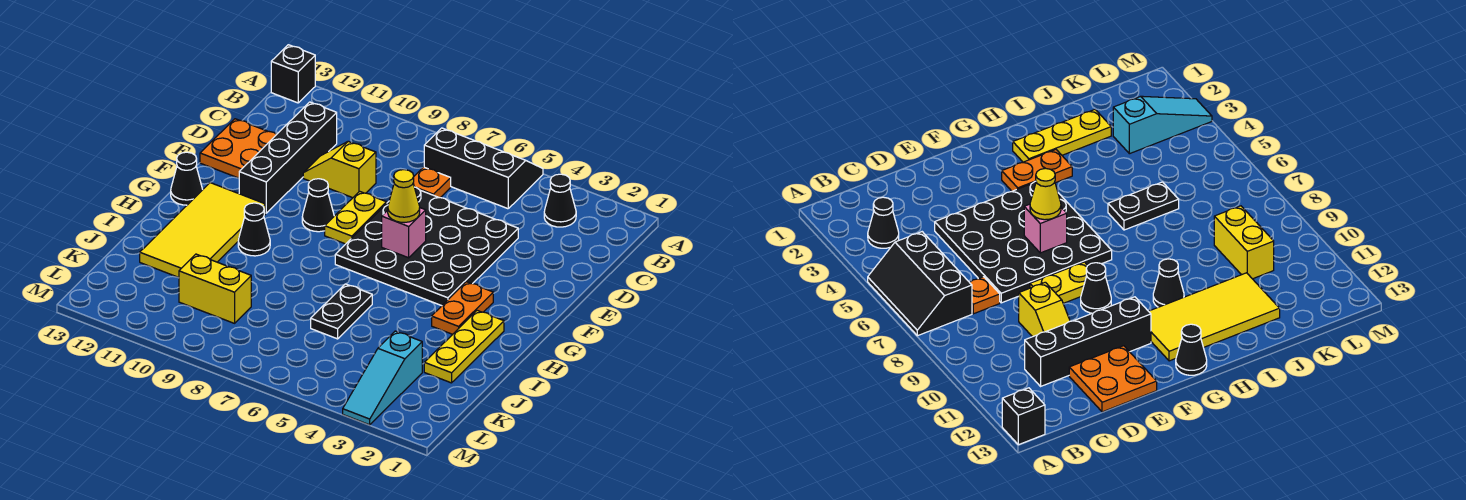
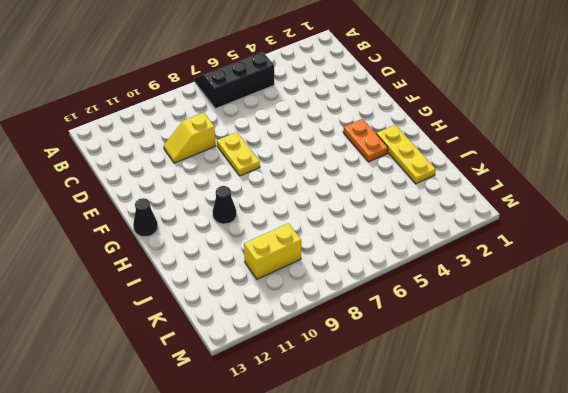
none -> black 1x1 brick [271,45,315,103]
none -> black 1x1 cone [544,174,576,227]
none -> orange 1x1 plate [413,167,451,198]

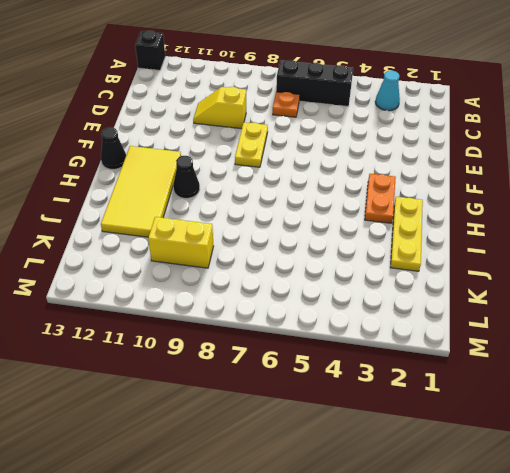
cyan 1x1 cone [375,71,400,111] -> black 1x1 cone [544,174,576,227]
none -> black 1x4 brick [239,102,337,213]
none -> black 4x4 plate [335,187,518,306]
none -> orange 2x2 plate [200,119,277,178]

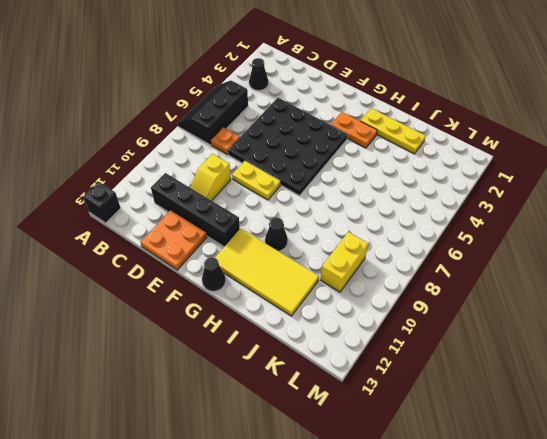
none -> black 1x1 cone [302,179,334,232]
none -> black 1x2 plate [311,284,372,339]
none -> cyan 1x3 slope [343,331,422,425]

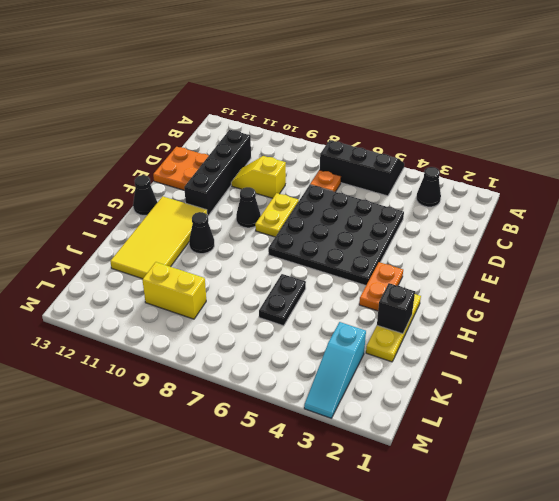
black 1x1 brick [377,283,415,334] -> black 1x1 brick moved to [271,45,315,103]
none -> pink 1x1 brick [382,208,426,258]
none -> yellow 1x1 cone [388,170,420,223]

